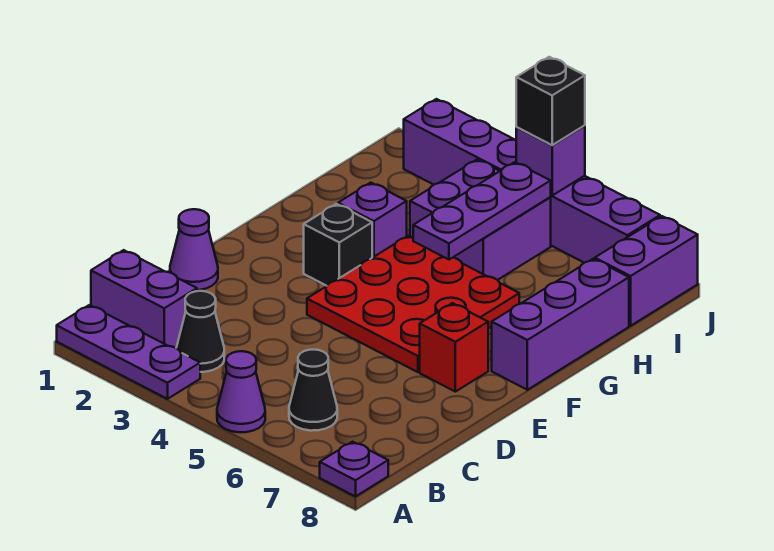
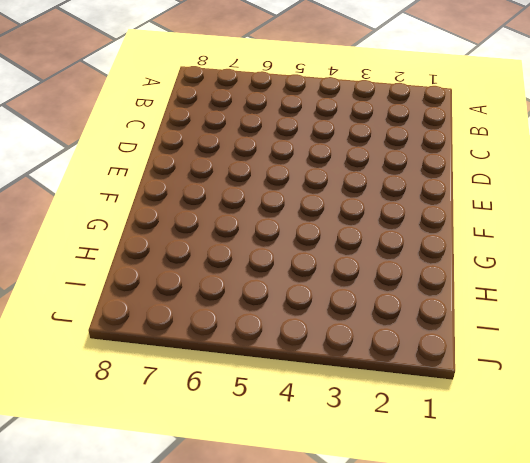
none -> purple 1x3 plate [57,305,200,399]
none -> purple 1x1 cone [217,351,265,432]
none -> purple 1x1 plate [320,442,388,496]

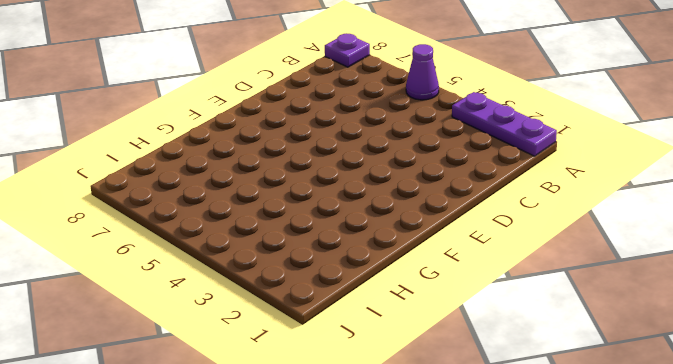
none -> purple 1x2 brick [91,250,197,348]
none -> black 1x1 cone [176,291,224,372]
none -> black 1x1 cone [289,349,337,431]

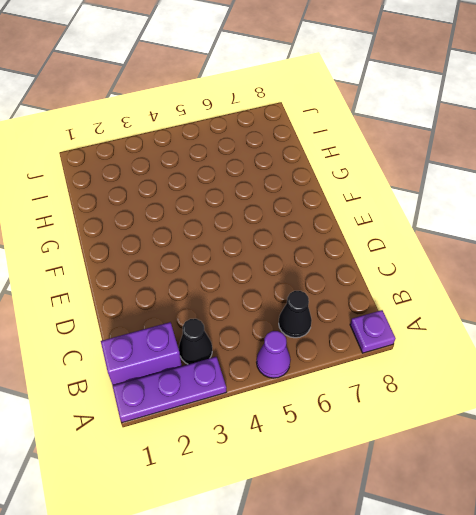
none -> purple 1x1 cone [170,209,218,290]
none -> red 3x3 plate [307,236,519,372]
none -> red 1x1 brick [420,303,488,392]

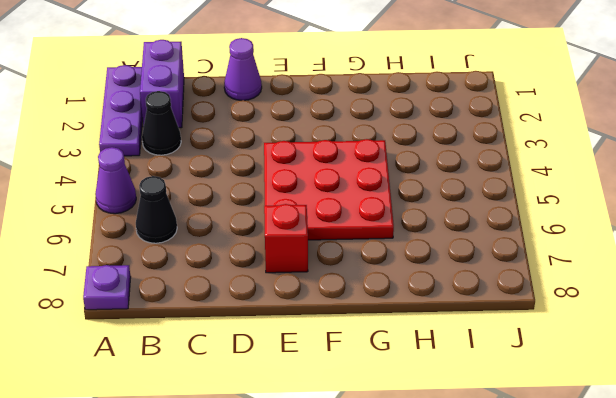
none -> black 1x1 brick [304,204,372,286]
none -> purple 1x3 brick [492,259,629,390]
none -> purple 1x1 brick [338,183,407,258]

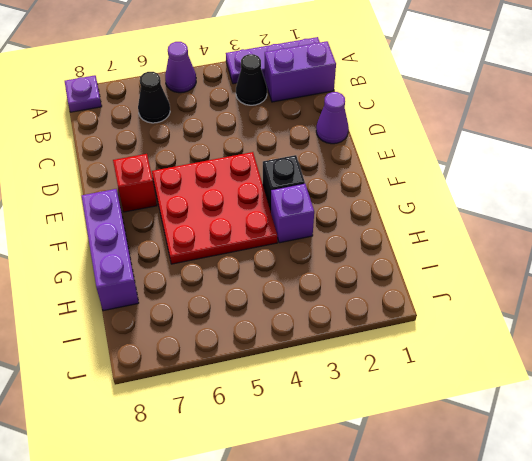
none -> purple 2x2 brick [410,159,551,280]
none -> purple 1x2 brick [595,216,698,326]
none -> purple 1x6 brick [404,99,660,263]

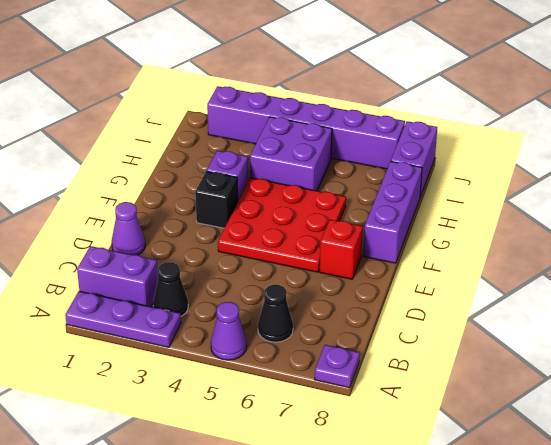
none -> purple 1x3 plate [413,162,551,260]
none -> purple 1x1 brick [516,126,585,195]
none -> black 1x1 brick [516,57,585,145]

